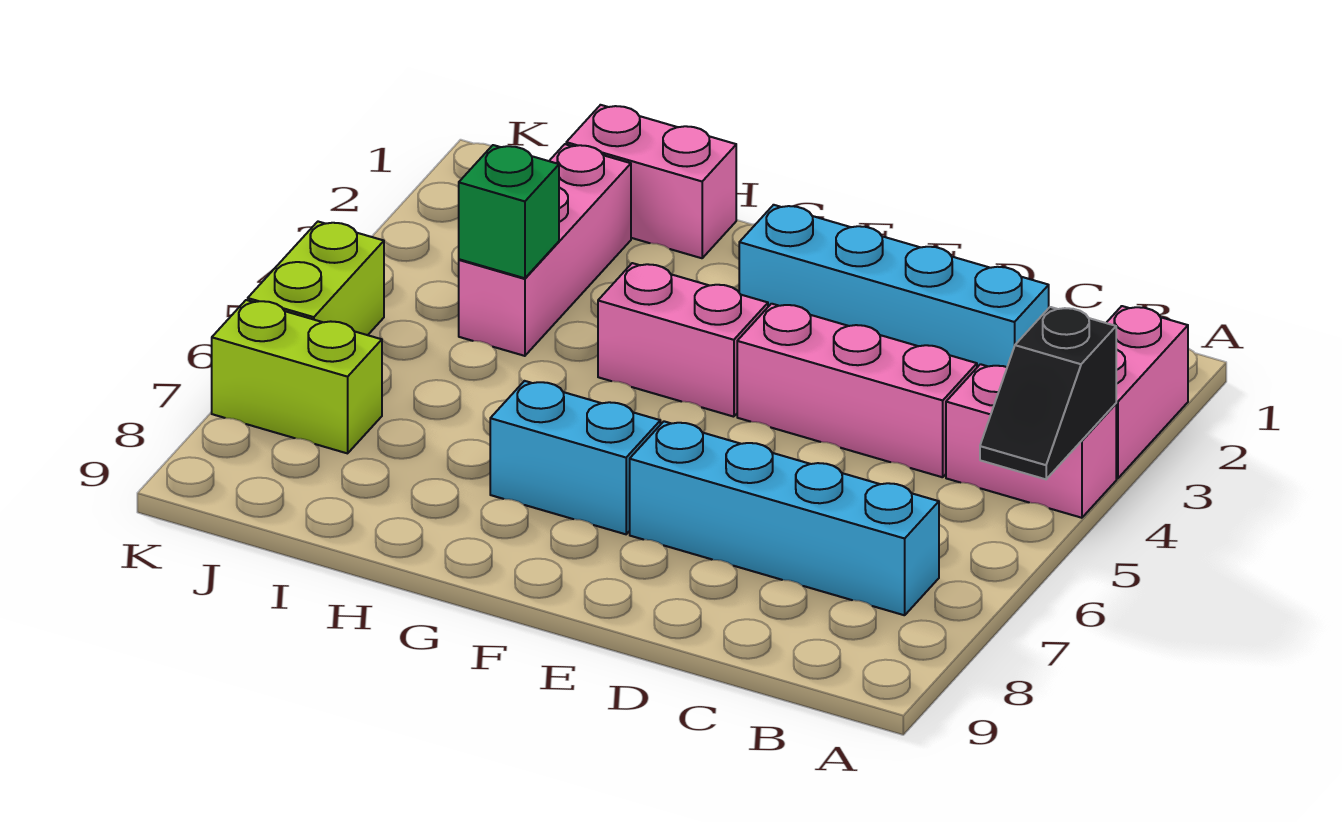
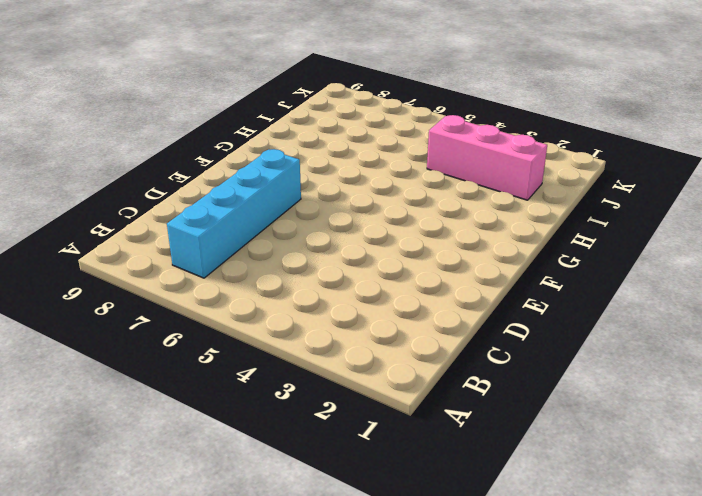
none -> pink 1x2 brick [1107,306,1188,479]
none -> pink 1x2 brick [946,364,1116,518]
none -> cyan 1x4 brick [739,205,1049,367]

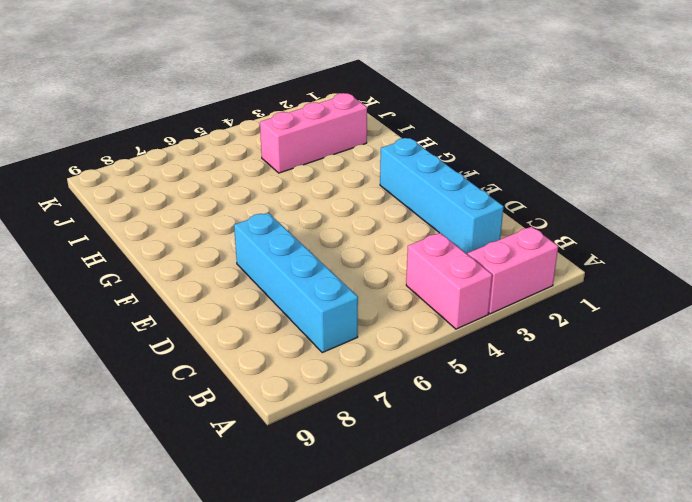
none -> pink 1x3 brick [737,304,977,477]
none -> pink 1x2 brick [598,263,768,417]
none -> cyan 1x2 brick [490,381,660,534]

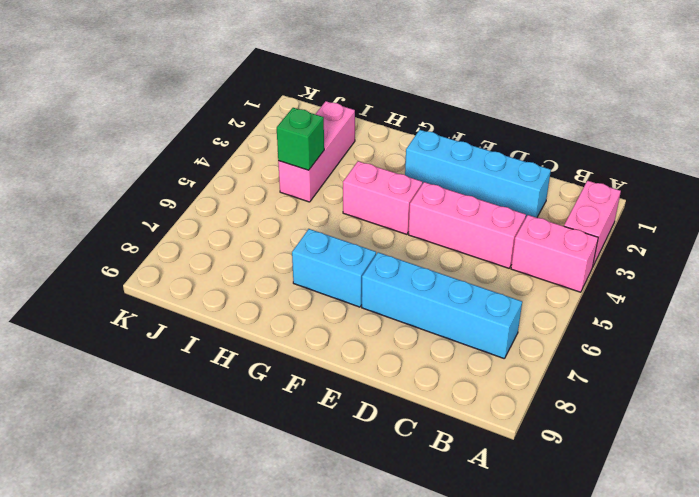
none -> pink 1x2 brick [566,105,736,258]
none -> lime 1x2 brick [212,300,382,453]
none -> lime 1x2 brick [248,222,384,335]

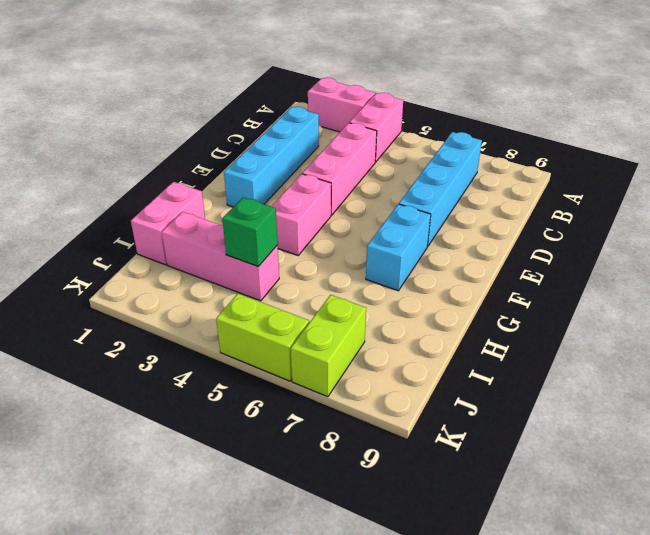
none -> black 1x2 slope [980,307,1116,479]

